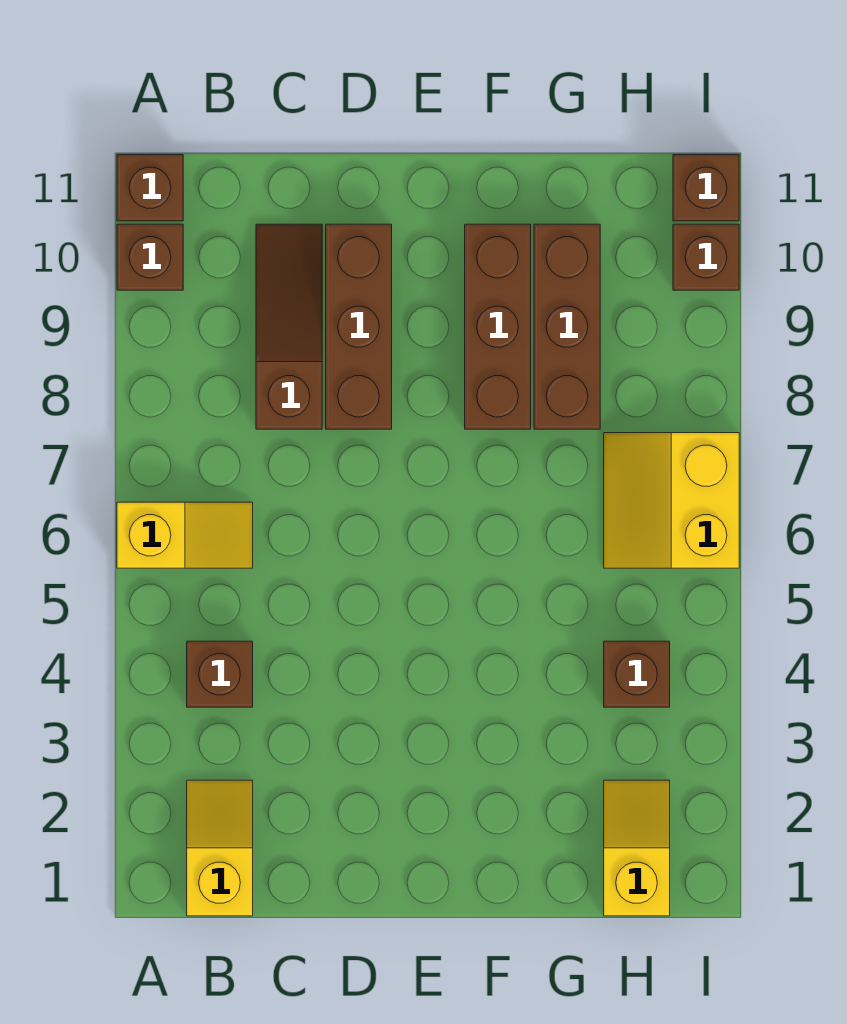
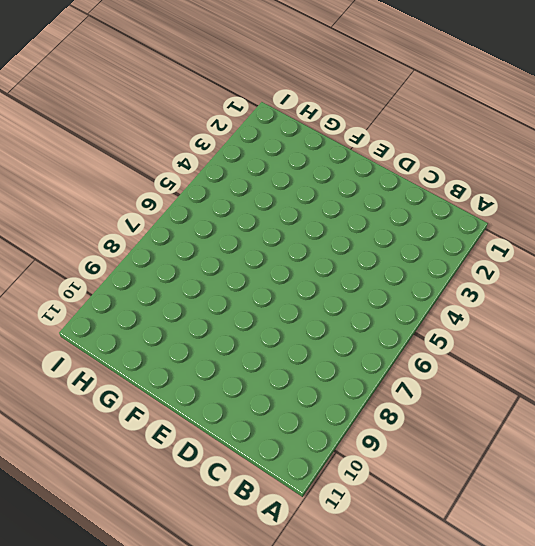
none -> yellow 1x2 slope [117,502,253,568]
none -> brown 1x1 brick [117,224,183,290]
none -> brown 1x1 brick [117,155,183,221]

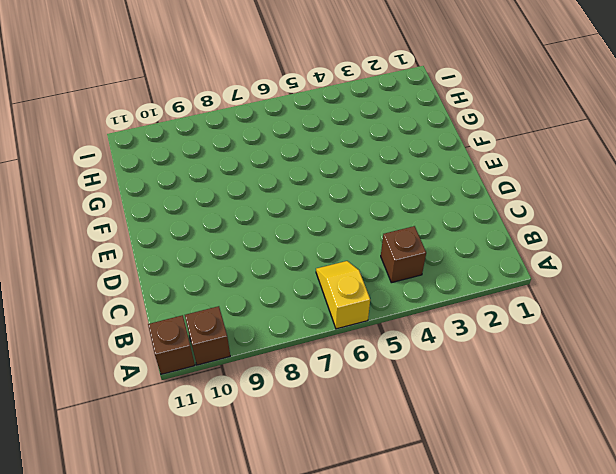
none -> yellow 1x2 slope [187,780,253,916]
none -> brown 1x3 slope [256,224,322,429]
none -> brown 1x3 brick [326,224,392,429]

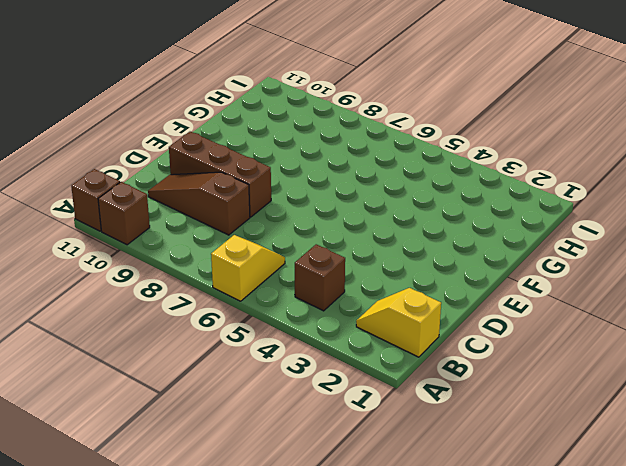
none -> brown 1x3 brick [465,224,531,429]
none -> brown 1x3 brick [534,224,600,429]
none -> yellow 1x2 slope [604,780,670,916]

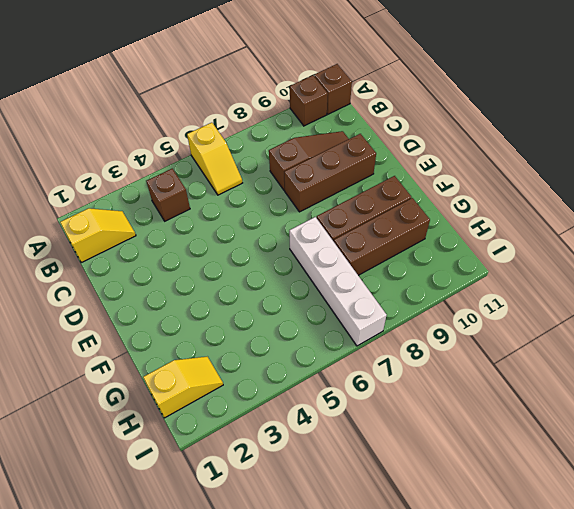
white 1x4 brick [289,217,387,346] -> yellow 2x2 slope [604,433,739,568]
none -> brown 1x1 brick [604,641,670,707]
none -> brown 1x1 brick [673,224,739,290]
none -> brown 1x1 brick [673,155,739,221]

